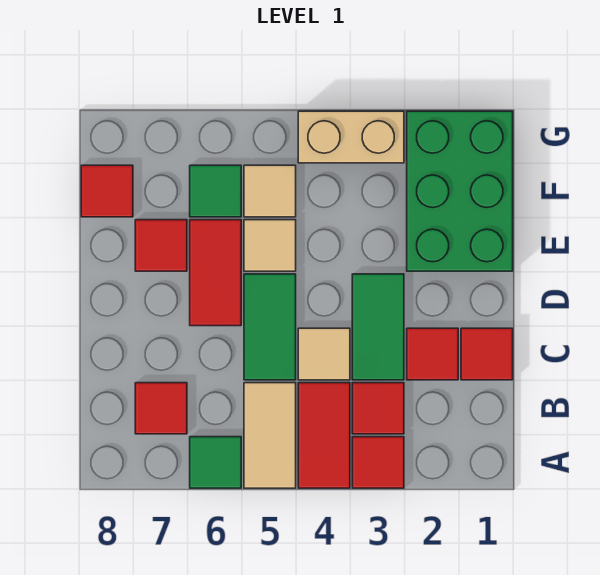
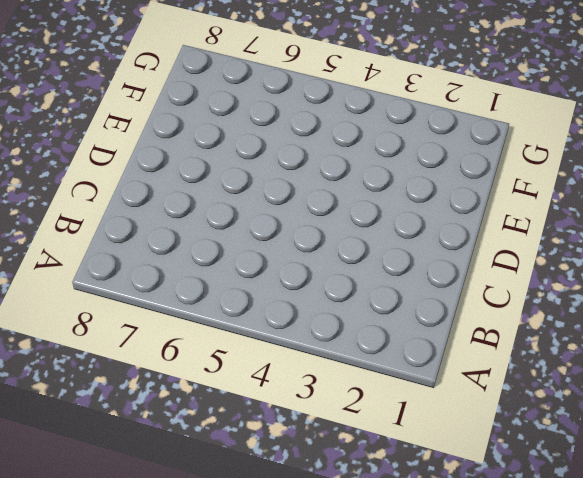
none -> red 1x1 tile [352,437,404,488]
none -> red 1x2 tile [298,383,350,488]
none -> tan 1x2 tile [244,383,296,488]

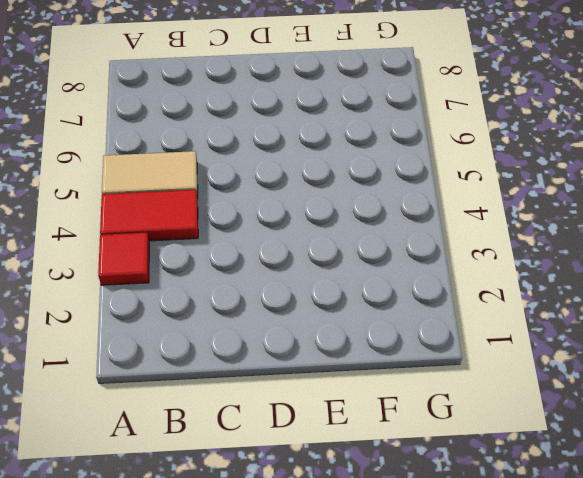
none -> green 1x1 tile [190,437,241,488]
none -> red 1x1 tile [352,383,404,434]
none -> red 1x1 tile [135,383,187,434]

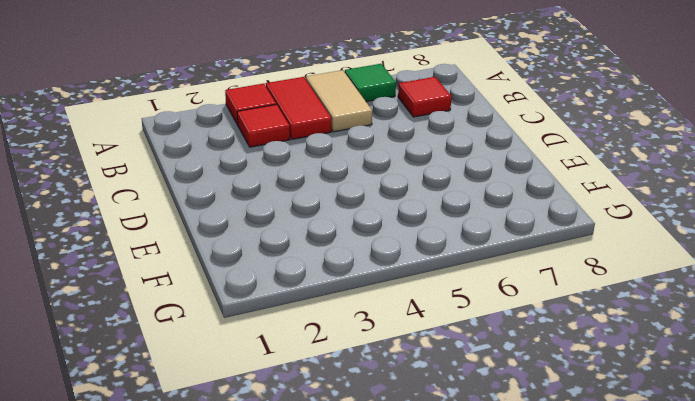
none -> red 1x1 tile [461,328,513,380]
none -> red 1x1 tile [407,328,458,380]
none -> green 1x2 tile [352,274,404,380]

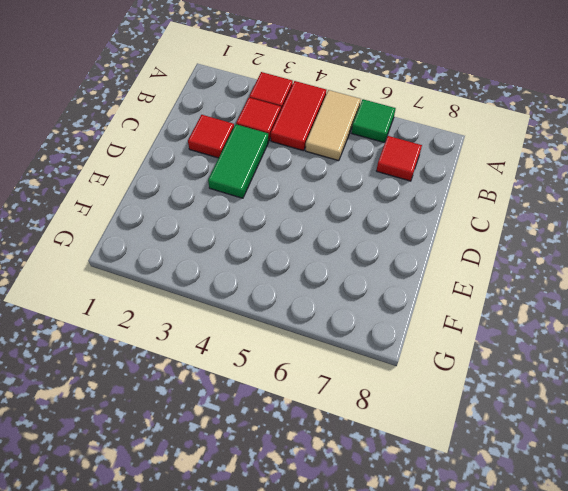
none -> red 1x1 tile [461,328,513,380]
none -> tan 1x1 tile [298,328,350,380]
none -> green 1x2 tile [244,274,296,380]

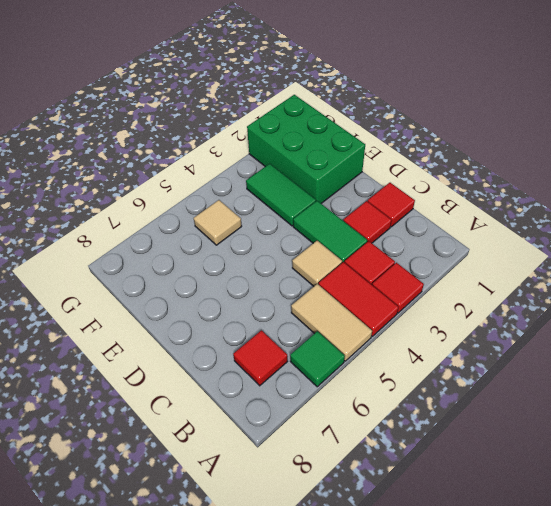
green 1x2 tile [246,164,316,226] -> green 1x2 tile moved to [244,274,296,380]
none -> red 1x2 tile [190,220,241,326]
none -> tan 1x1 tile [244,220,296,271]
none -> red 1x1 tile [135,220,187,271]

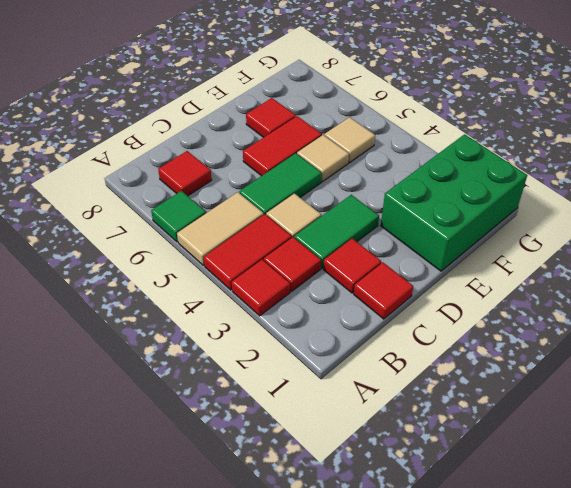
none -> green 1x1 tile [190,165,241,217]
none -> red 1x1 tile [81,165,133,217]
none -> tan 1x2 brick [298,111,404,163]

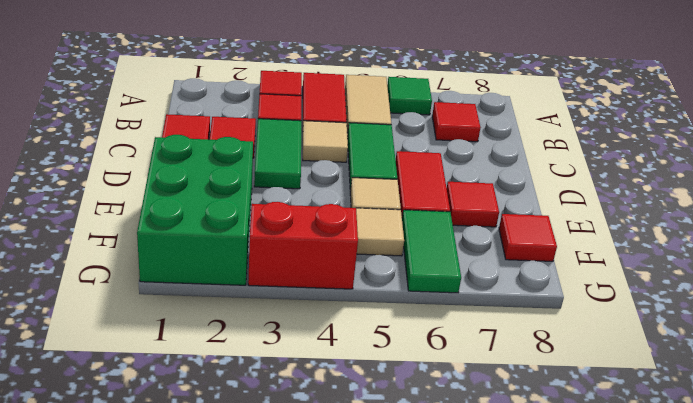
green 1x2 tile [402,210,461,293] -> green 1x1 tile [190,165,241,217]
red 1x2 brick [248,202,358,289] -> tan 1x2 brick [298,111,404,163]

